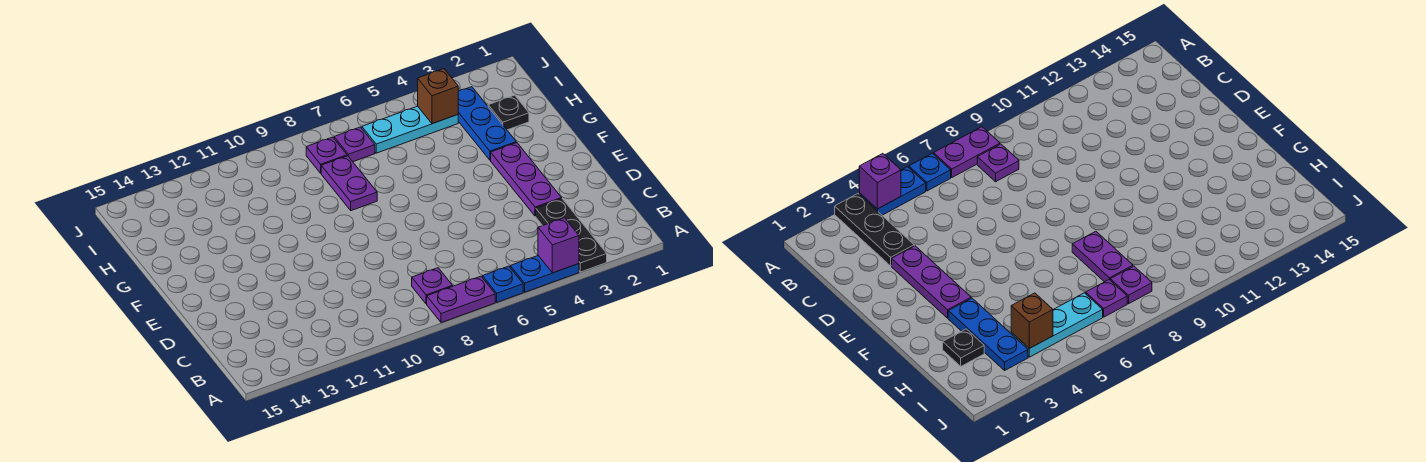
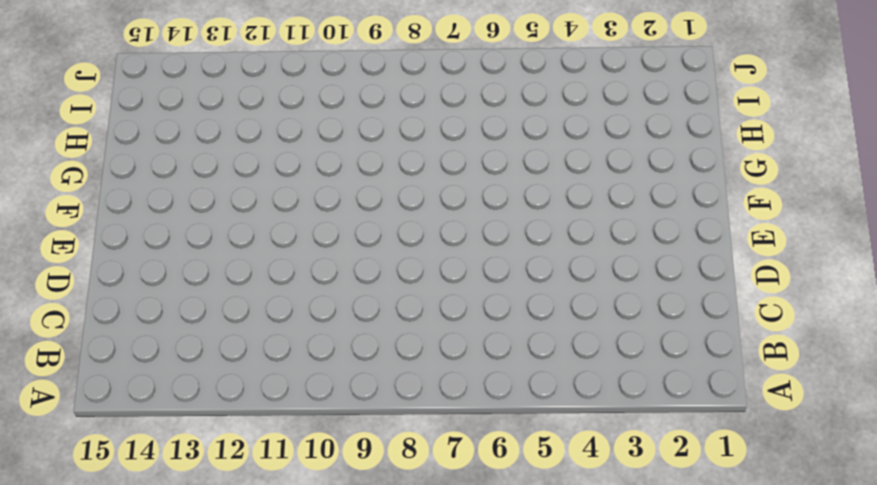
none -> black 1x3 plate [536,199,607,272]
none -> blue 1x2 plate [510,256,579,292]
none -> blue 1x1 plate [482,266,523,302]

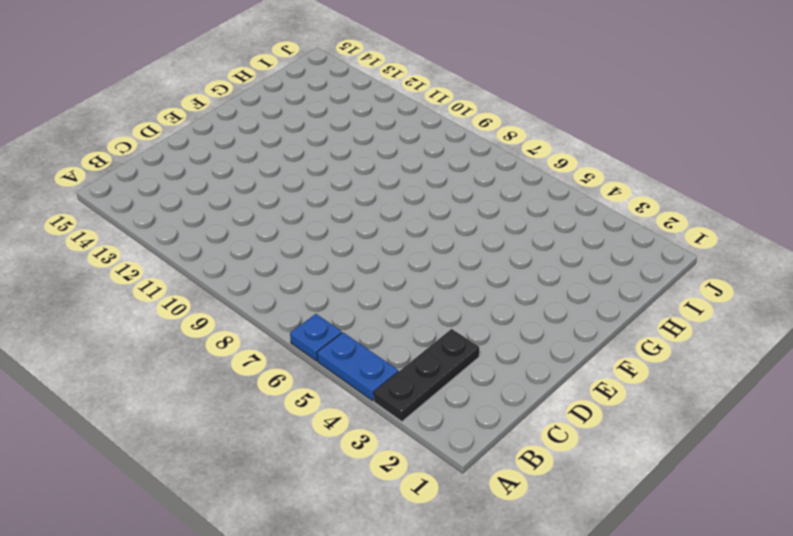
none -> purple 1x2 plate [427,276,495,323]
none -> purple 1x1 plate [412,268,453,304]
none -> purple 1x3 plate [491,143,562,216]

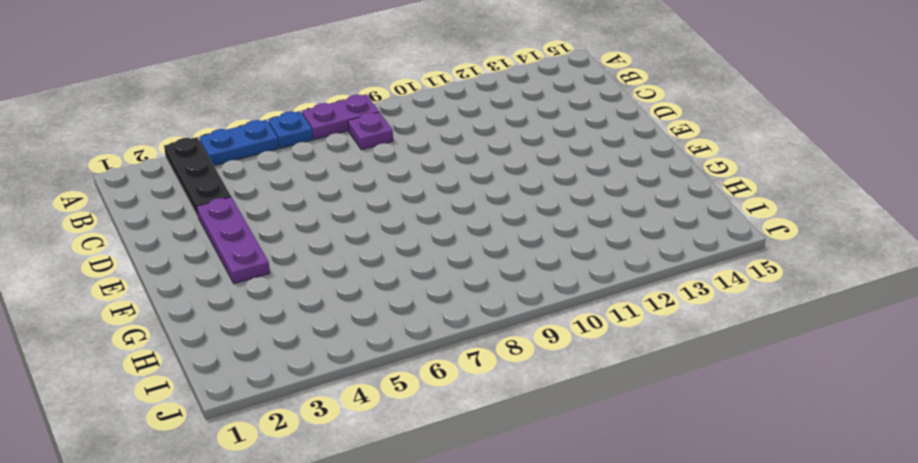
none -> blue 1x3 plate [458,87,516,160]
none -> purple 1x2 plate [321,156,377,211]
none -> black 1x1 plate [488,95,529,130]

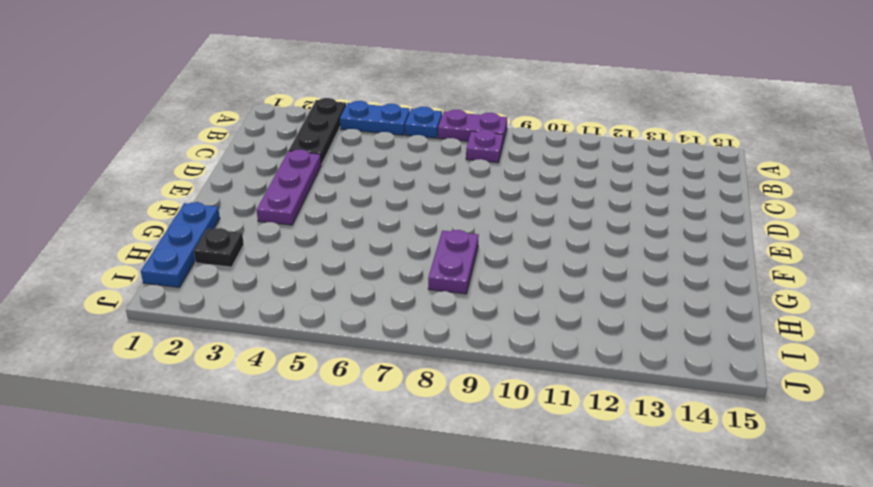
blue 1x3 plate [141,202,220,287] -> blue 1x3 plate moved to [458,87,516,160]
none -> cyan 1x3 plate [362,106,458,153]
none -> purple 1x1 plate [334,127,375,162]
none -> purple 1x1 plate [306,137,347,173]

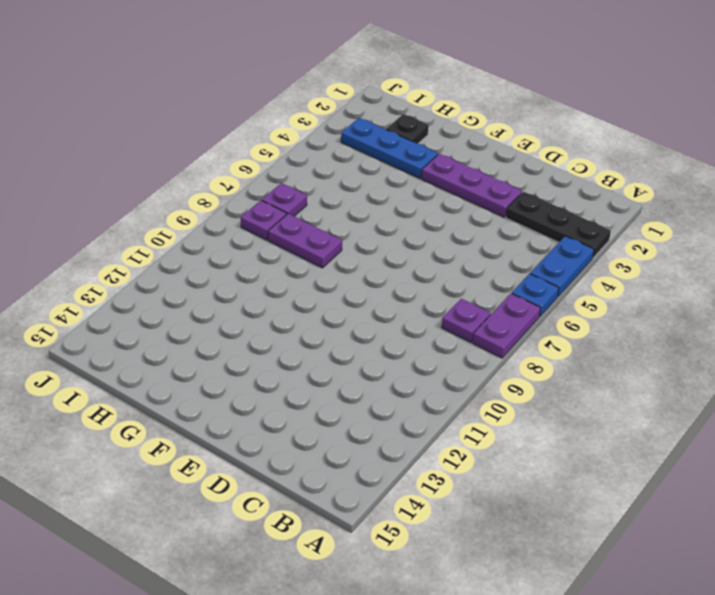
none -> cyan 1x3 plate [362,106,458,153]
none -> purple 1x1 brick [538,218,579,273]
none -> brown 1x1 brick [418,69,458,124]

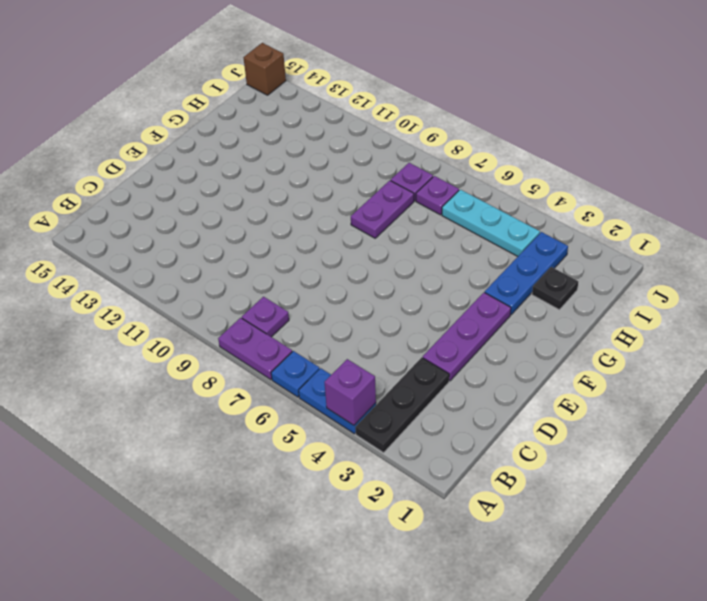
brown 1x1 brick [243,43,286,95] -> brown 1x1 brick moved to [418,69,458,124]

